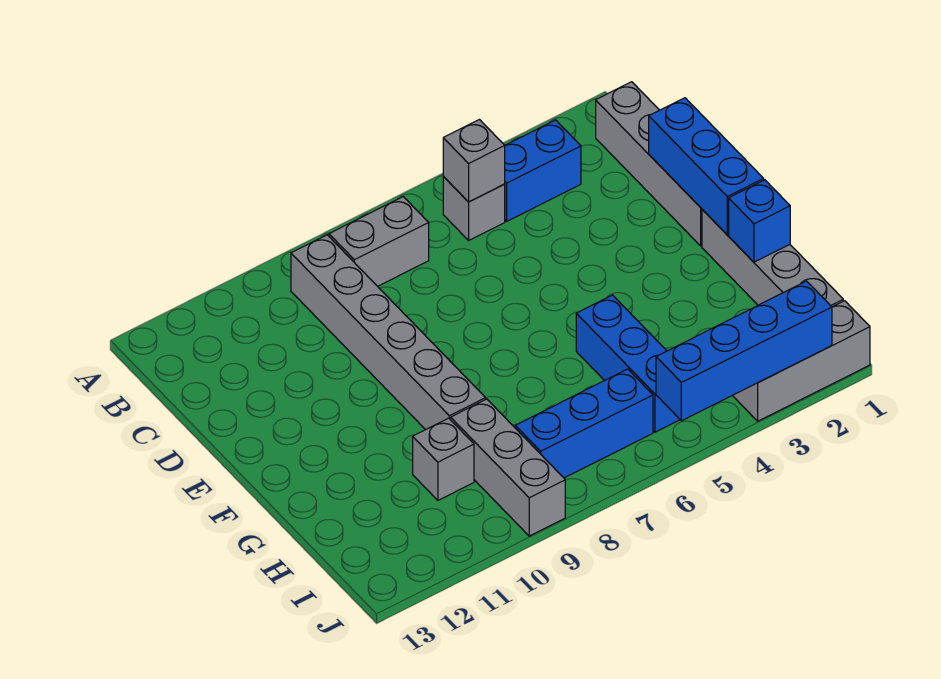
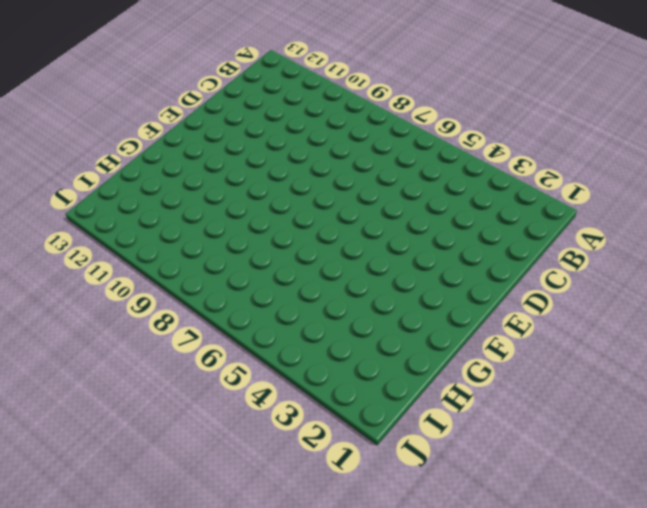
none -> grey 1x4 brick [596,82,702,246]
none -> blue 1x2 brick [505,120,581,221]
none -> grey 1x1 brick [443,177,505,240]

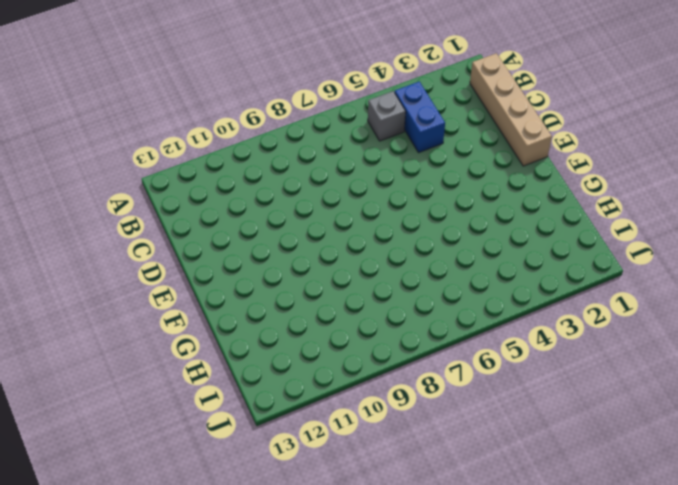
tan 1x4 brick [470,53,552,166] -> grey 1x4 brick [596,82,702,246]
blue 1x2 brick [395,82,445,153] -> blue 1x2 brick turned to [505,120,581,221]
none -> grey 1x2 brick [329,197,429,286]
none -> grey 1x6 brick [291,235,486,430]
none -> grey 1x4 brick [702,209,843,307]

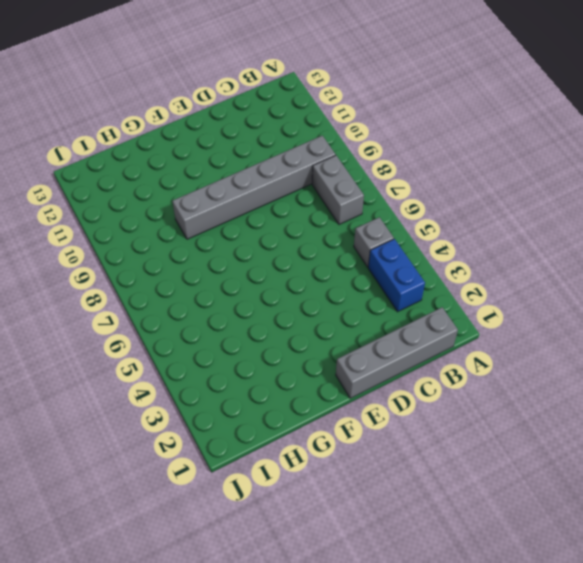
none -> grey 1x4 brick [702,209,843,307]
none -> blue 1x3 brick [576,295,680,432]
none -> grey 1x3 brick [451,399,565,536]

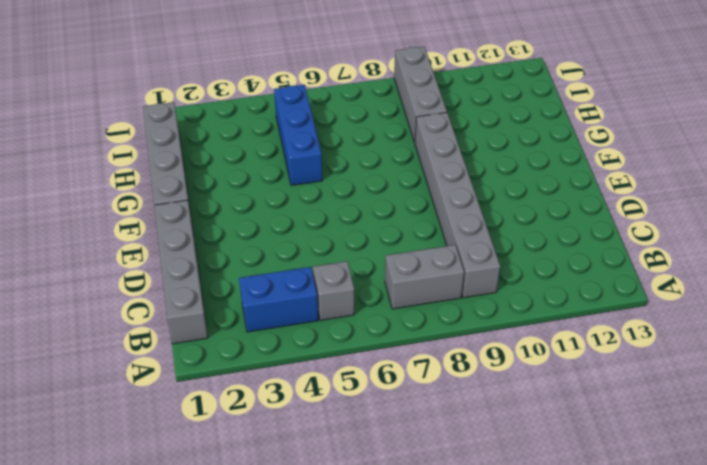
none -> grey 1x1 brick [413,418,474,500]
none -> blue 1x3 brick [515,369,653,478]
none -> grey 1x3 brick [733,301,870,421]

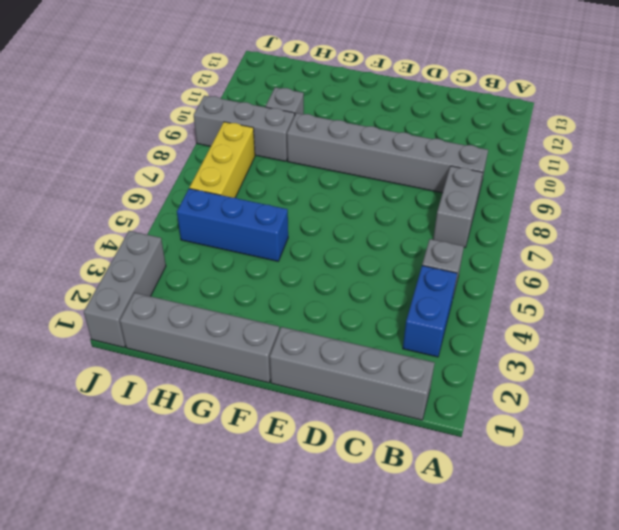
yellow 1x3 brick [189,122,255,198] -> blue 1x3 brick [515,369,653,478]
none -> grey 1x1 brick [443,120,505,202]
none -> blue 1x3 brick [649,98,764,235]
none -> blue 1x1 brick [729,180,790,262]

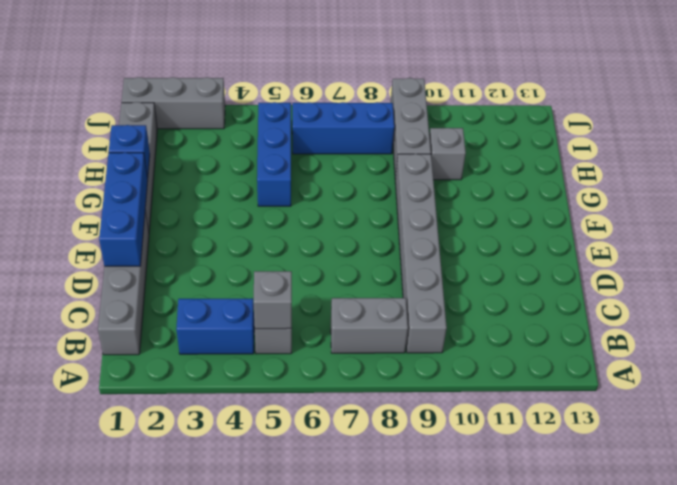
none -> blue 1x4 brick [656,281,832,421]

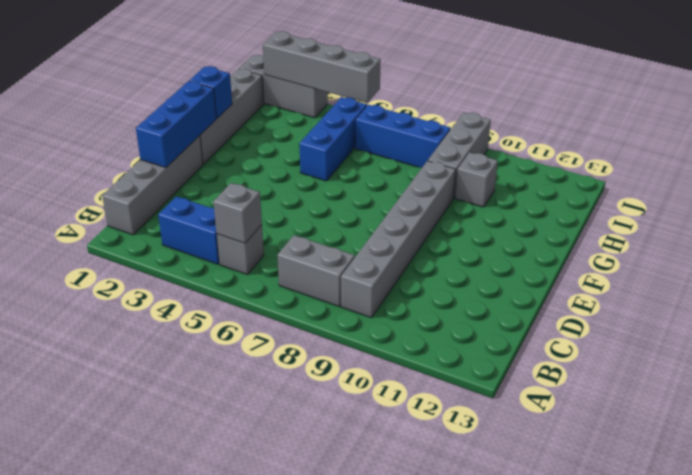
grey 1x4 brick [263,31,381,103] -> blue 1x4 brick [656,281,832,421]

